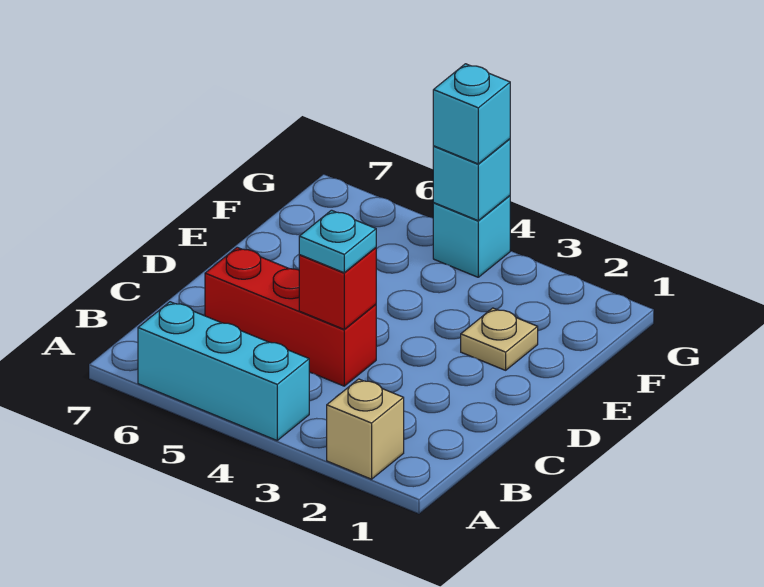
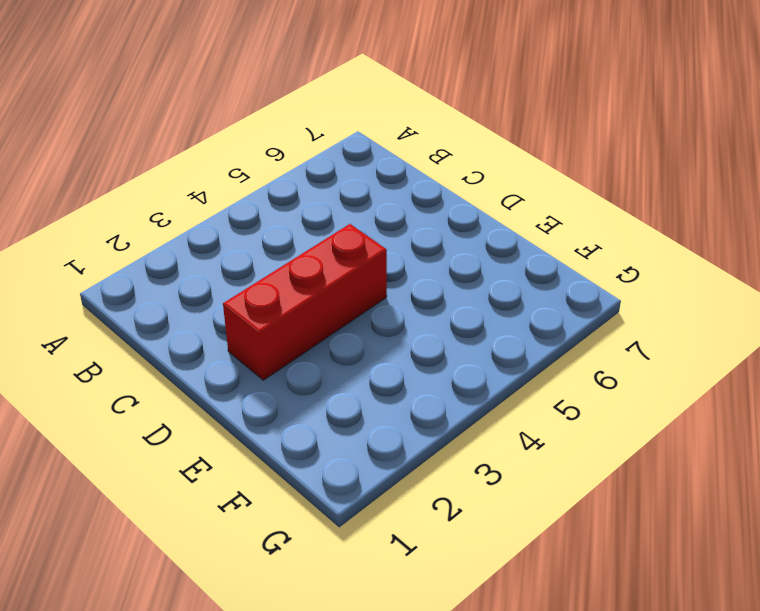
red 1x3 brick [223,224,387,380] -> red 1x3 brick moved to [205,247,376,386]
none -> tan 1x1 brick [327,379,404,479]
none -> cyan 1x3 brick [138,302,309,440]

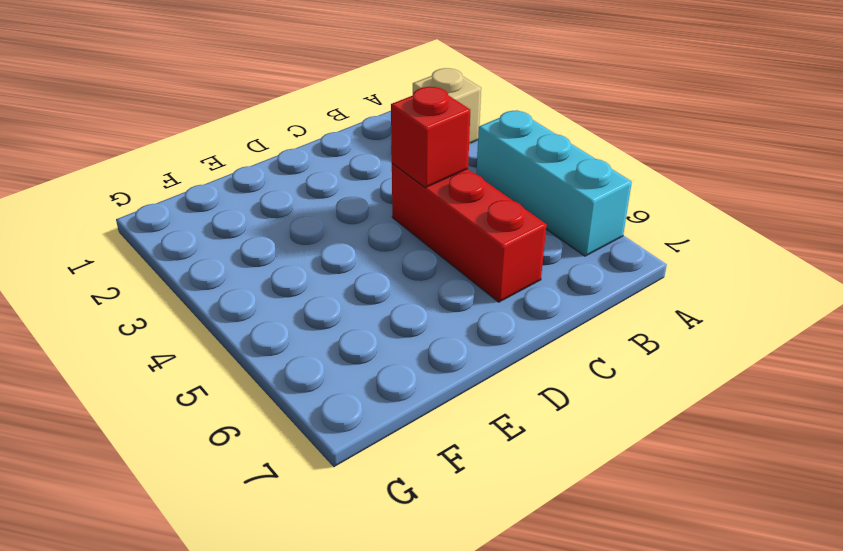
none -> tan 1x1 plate [461,308,538,370]
none -> cyan 1x1 brick [433,196,510,277]

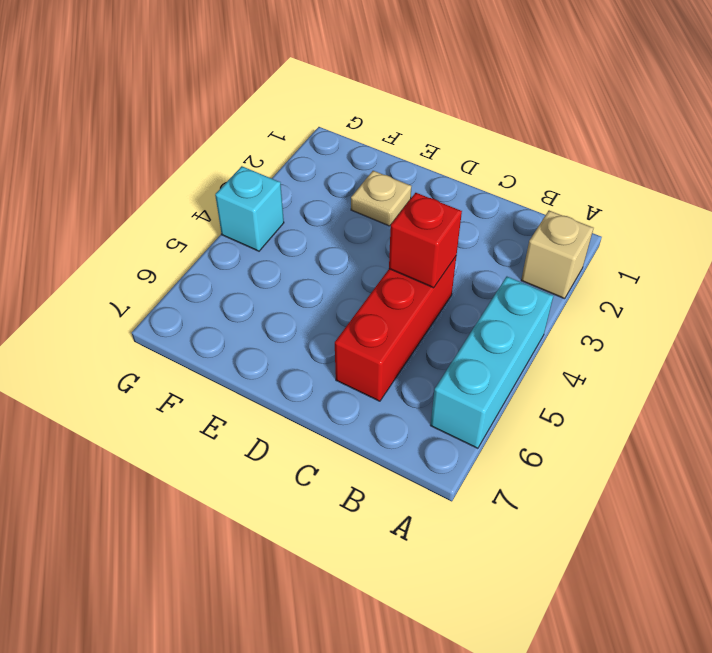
none -> cyan 1x1 brick [433,139,510,220]
none -> cyan 1x1 plate [299,210,376,273]

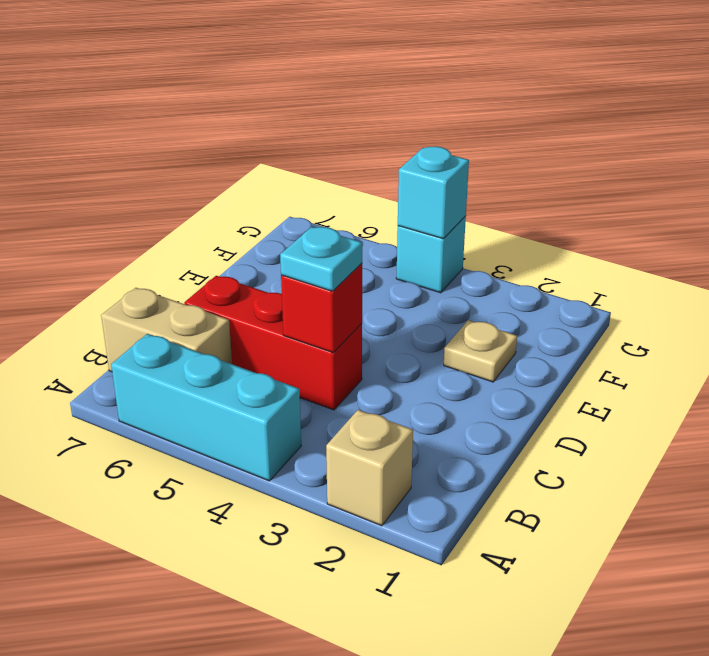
tan 1x2 brick [101,288,232,372] -> none
none -> cyan 1x1 brick [433,64,510,164]

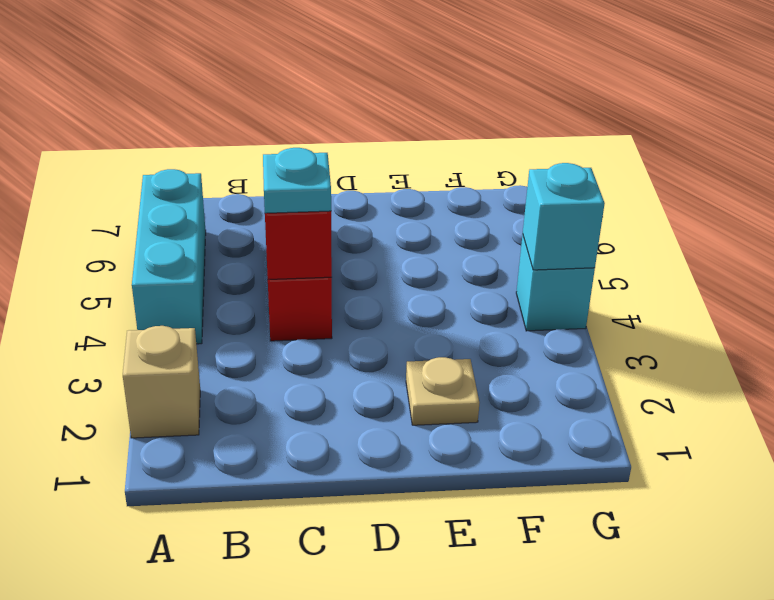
none -> cyan 1x1 brick [433,64,510,164]

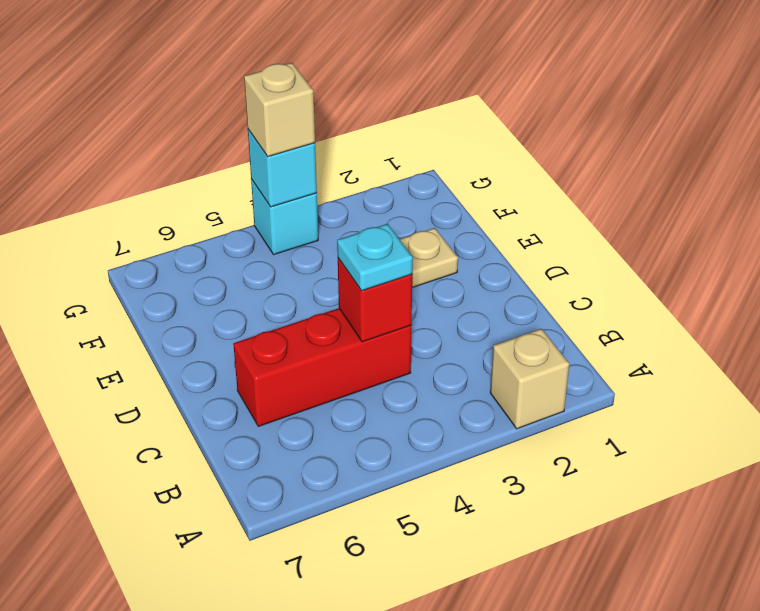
tan 1x1 brick [244,63,315,157] -> cyan 1x1 brick [433,64,510,164]
none -> cyan 1x3 brick [138,302,309,440]

